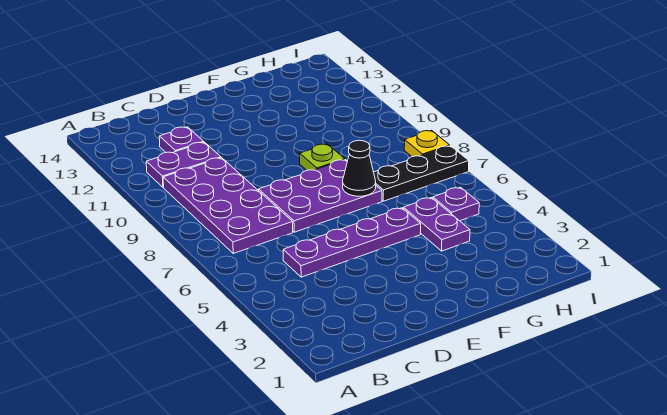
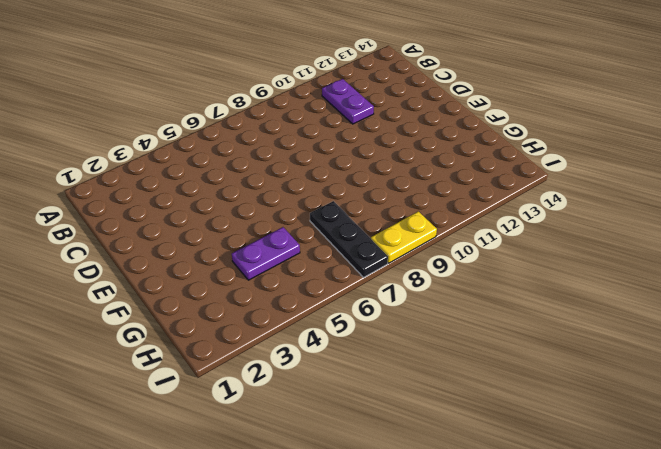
yellow 1x2 plate [371,211,437,263] -> yellow 1x1 plate [404,130,450,157]
none -> purple 2x4 plate [163,158,293,253]
none -> purple 1x4 plate [283,208,421,277]

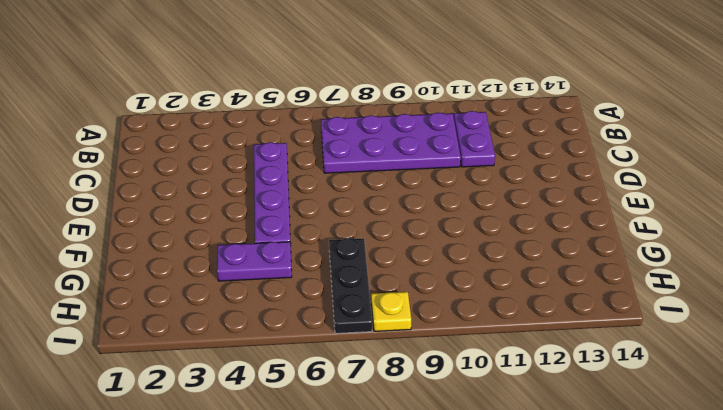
none -> purple 1x1 plate [159,127,203,153]
none -> purple 2x3 plate [259,160,382,232]

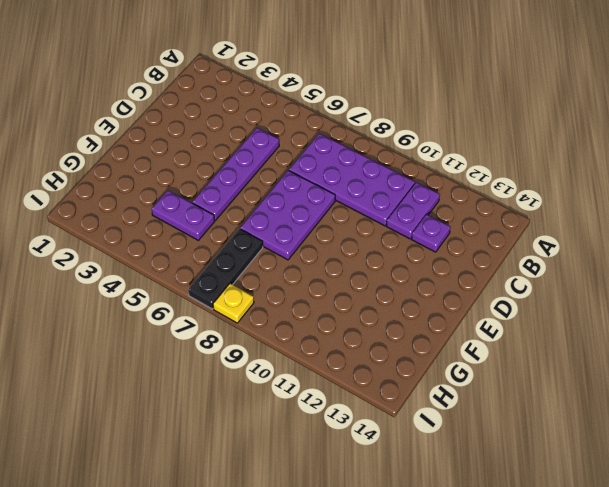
none -> lime 1x1 plate [300,144,345,170]
none -> purple 1x1 plate [433,187,479,221]

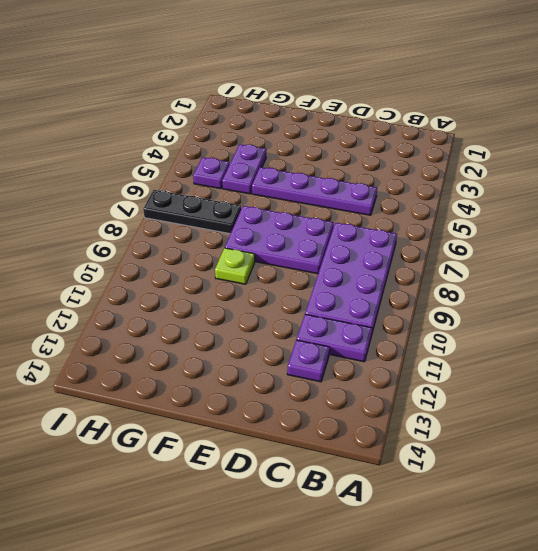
none -> yellow 1x1 plate [404,130,450,157]
none -> black 1x1 cone [343,140,376,196]

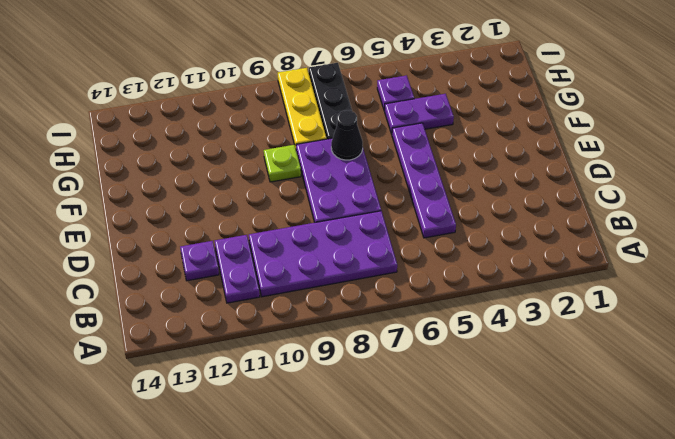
yellow 1x3 plate [278,68,327,148] -> yellow 1x1 plate [404,130,450,157]

